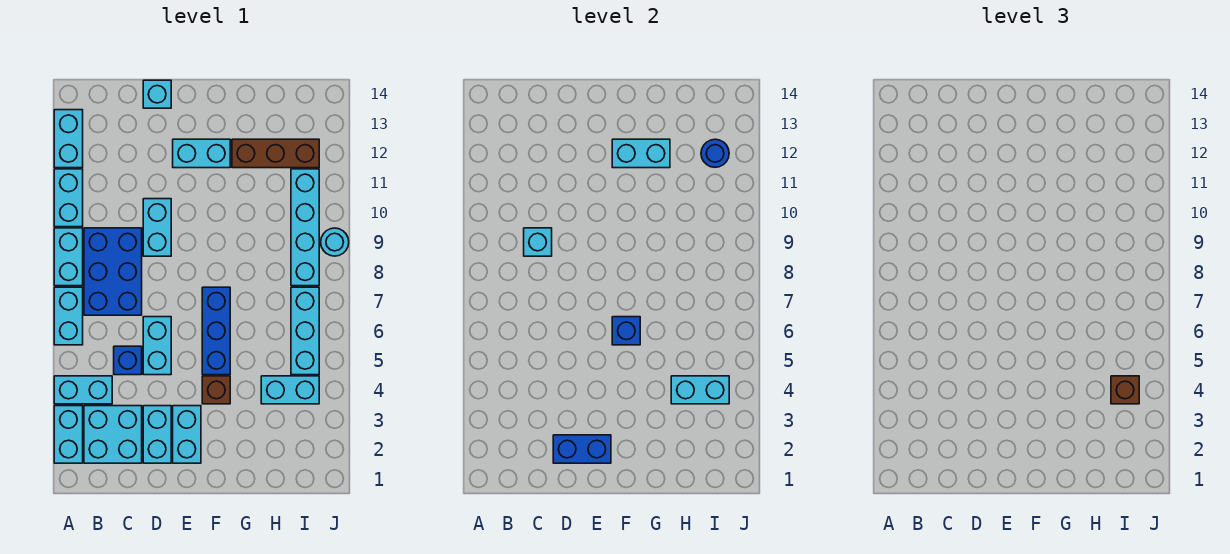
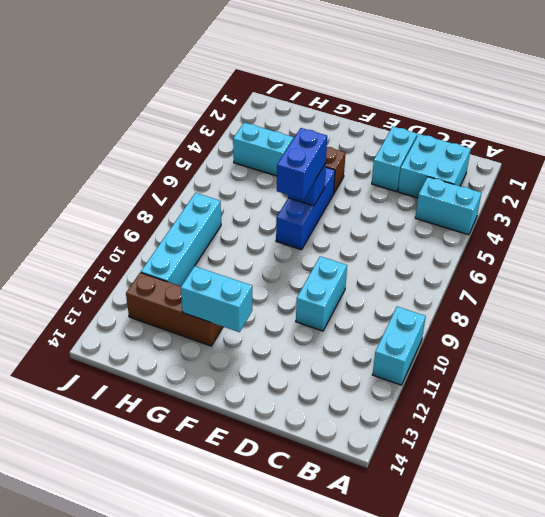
blue 1x2 brick [277,128,327,199] -> blue 1x2 brick turned to [553,435,611,463]
none -> cyan 1x2 brick [54,406,83,463]
none -> cyan 1x2 brick [54,287,83,345]
none -> cyan 1x2 brick [54,228,83,286]

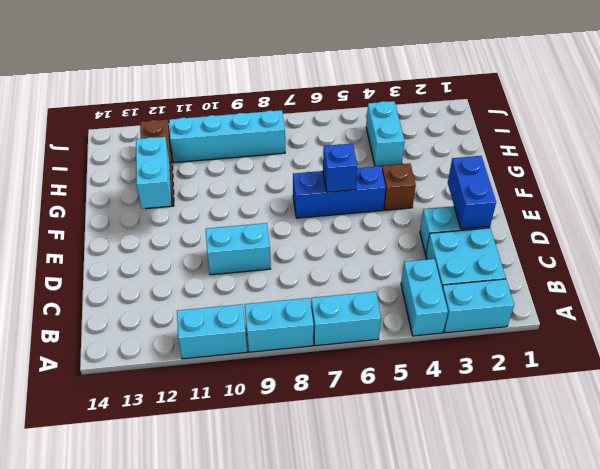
none -> cyan 1x2 brick [54,110,83,168]
none -> blue 2x3 brick [84,228,142,315]
none -> blue 1x1 brick [114,346,142,375]

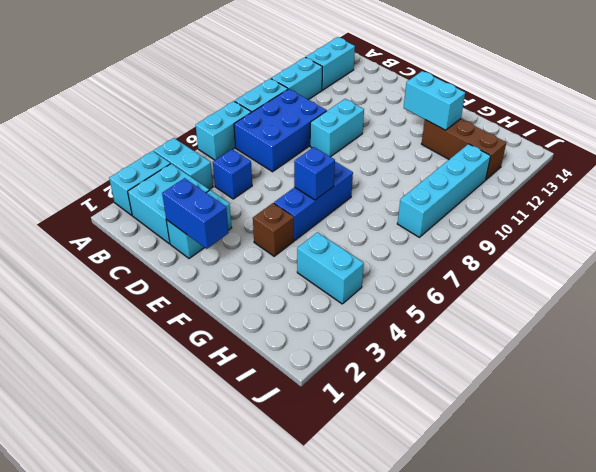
none -> cyan 1x2 brick [143,317,171,375]
none -> cyan 1x1 brick [143,80,171,108]
none -> cyan 1x2 brick [173,406,201,463]

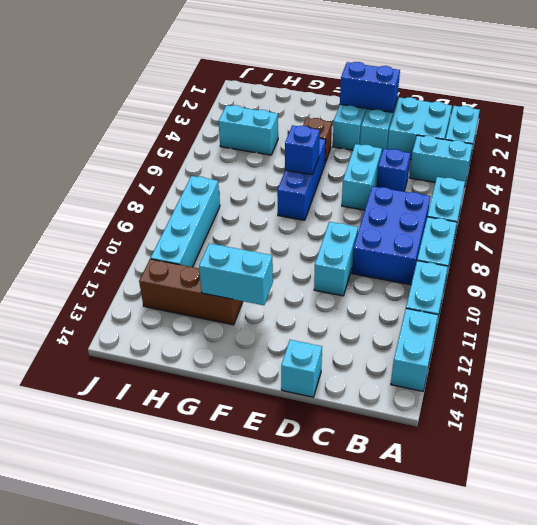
none -> cyan 1x2 brick [173,139,230,168]
none -> cyan 1x3 brick [291,287,319,375]
none -> cyan 1x1 round brick [321,228,349,256]

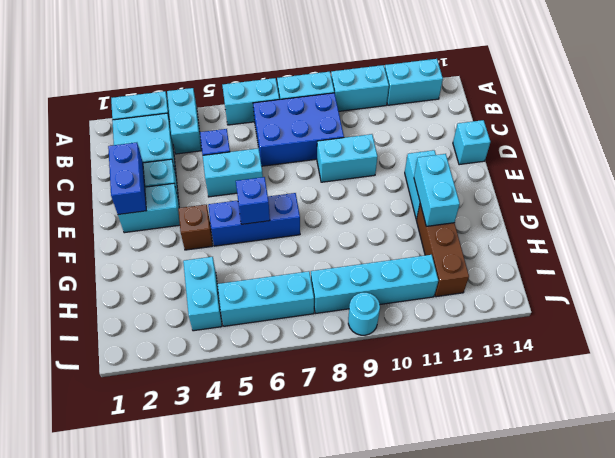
none -> cyan 1x1 brick [524,228,552,256]
none -> cyan 1x2 brick [671,376,729,404]
none -> blue 1x1 round brick [701,139,729,167]

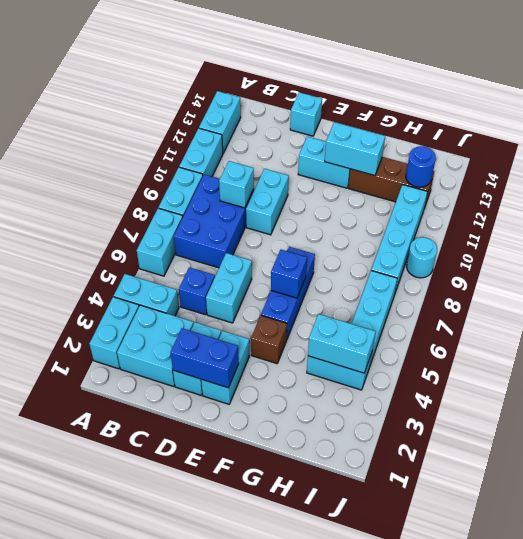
none -> brown 1x1 brick [1111,376,1139,404]

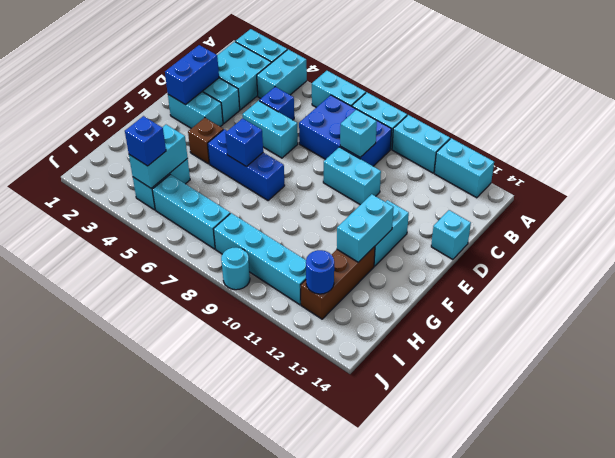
blue 1x1 brick [125,116,166,166] -> brown 1x1 brick [1111,376,1139,404]

